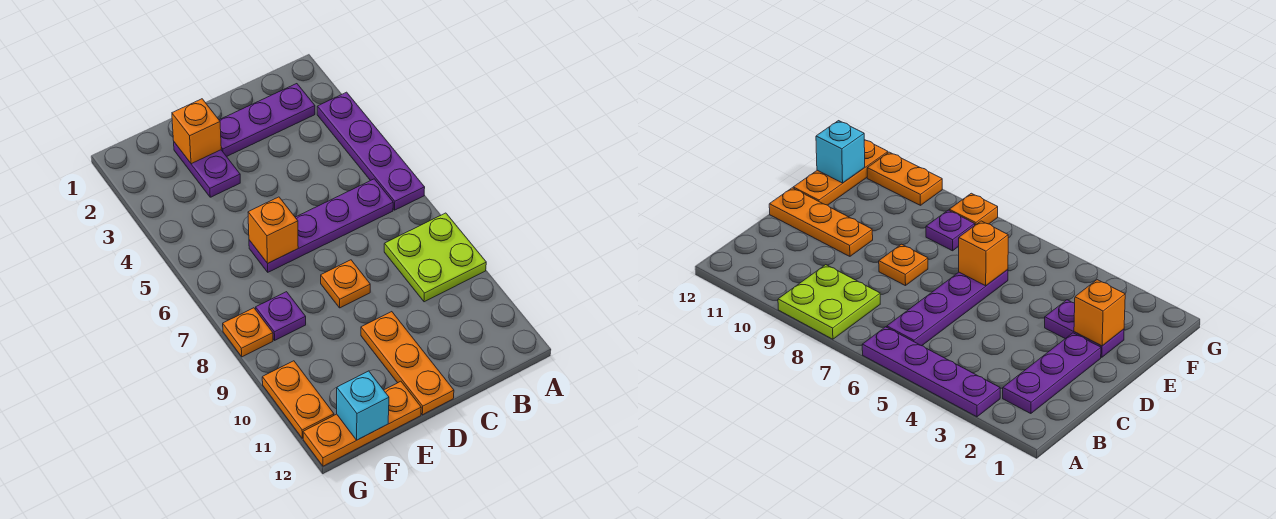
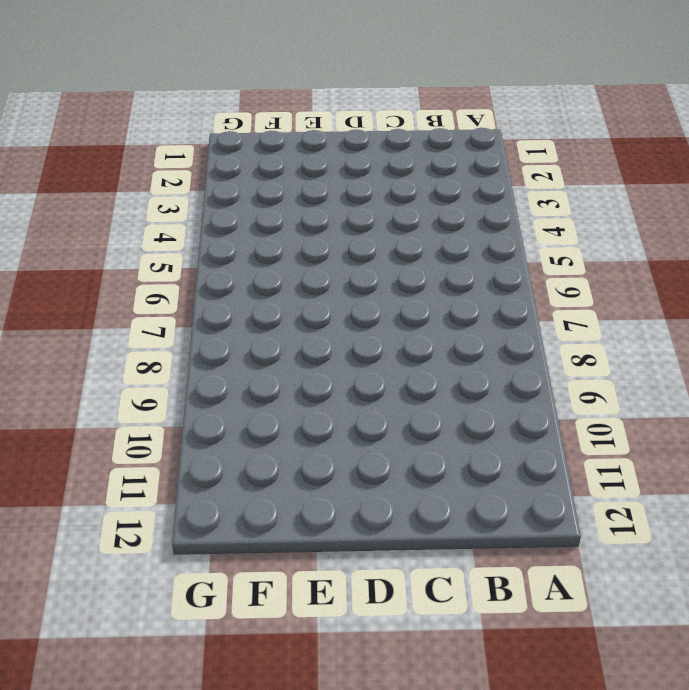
none -> purple 1x4 plate [317,92,425,210]
none -> lime 2x2 plate [384,213,486,302]
none -> purple 1x3 plate [219,84,315,157]

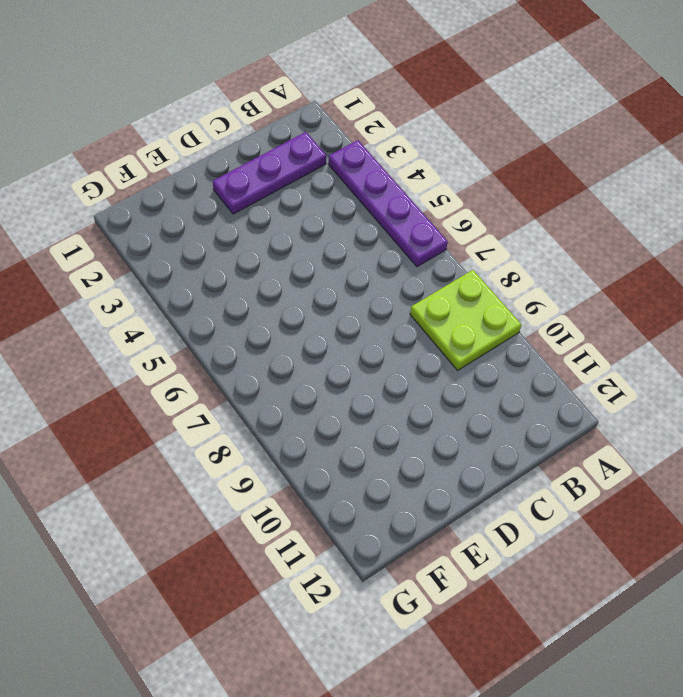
none -> purple 1x4 plate [249,179,393,272]
none -> orange 1x1 plate [321,260,370,308]
none -> orange 1x3 plate [361,312,454,415]

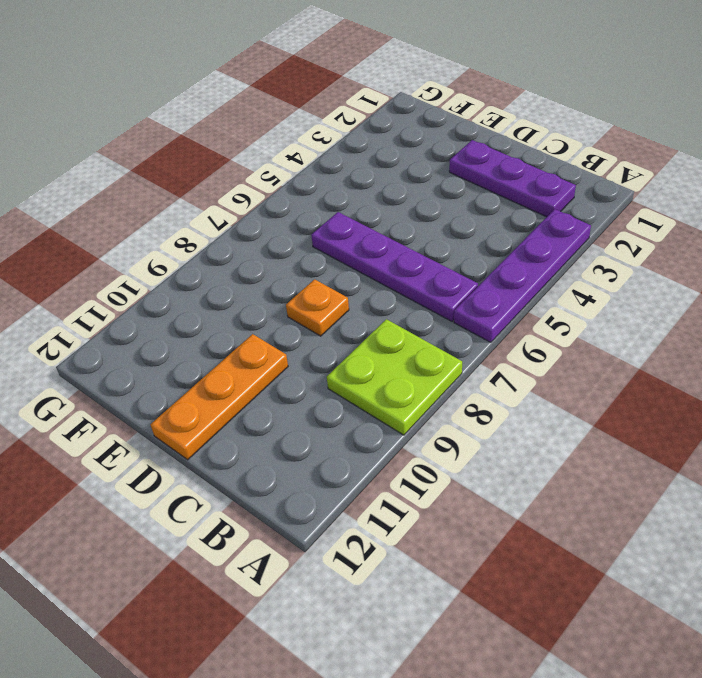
none -> purple 1x2 plate [174,142,240,197]
none -> orange 1x3 plate [303,381,421,466]
none -> purple 1x1 plate [256,292,306,340]

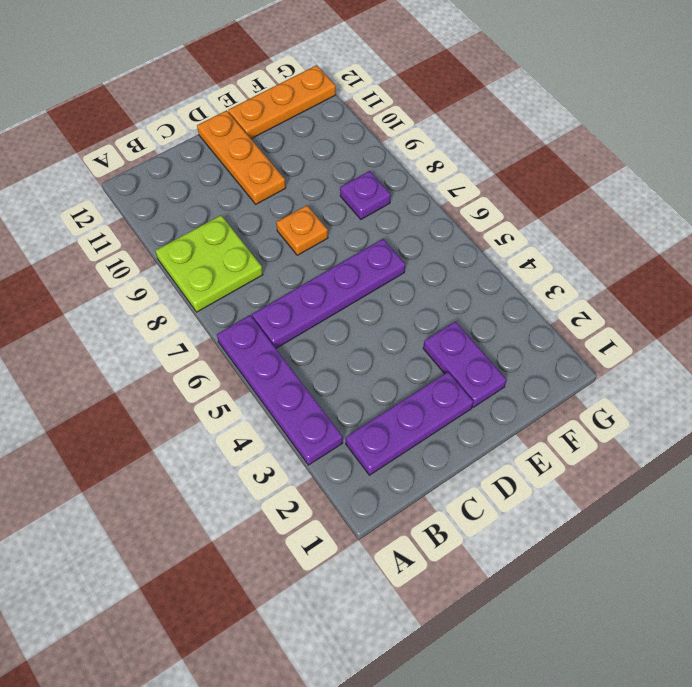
none -> orange 1x1 plate [223,308,273,357]
none -> orange 1x2 plate [262,361,334,438]
none -> orange 1x1 brick [172,99,221,164]

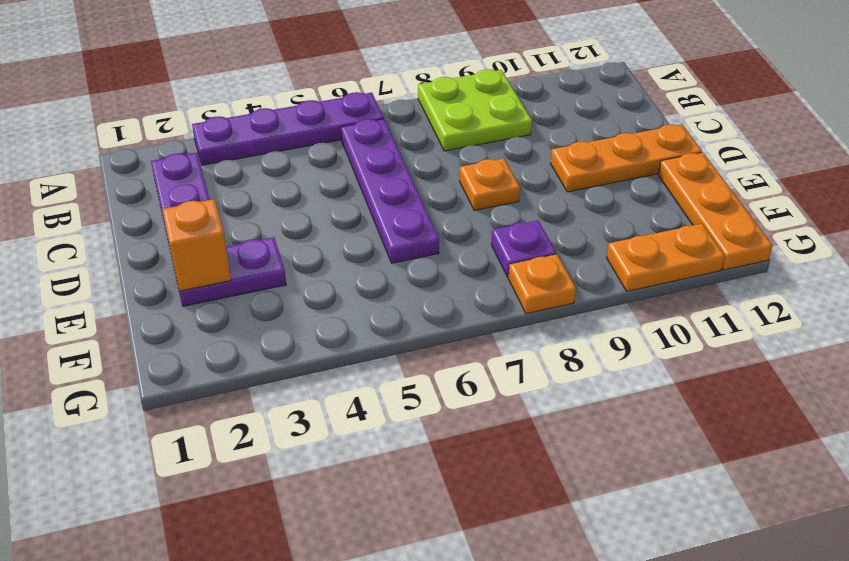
none -> orange 1x1 brick [248,197,298,263]
none -> cyan 1x1 brick [337,371,389,440]

